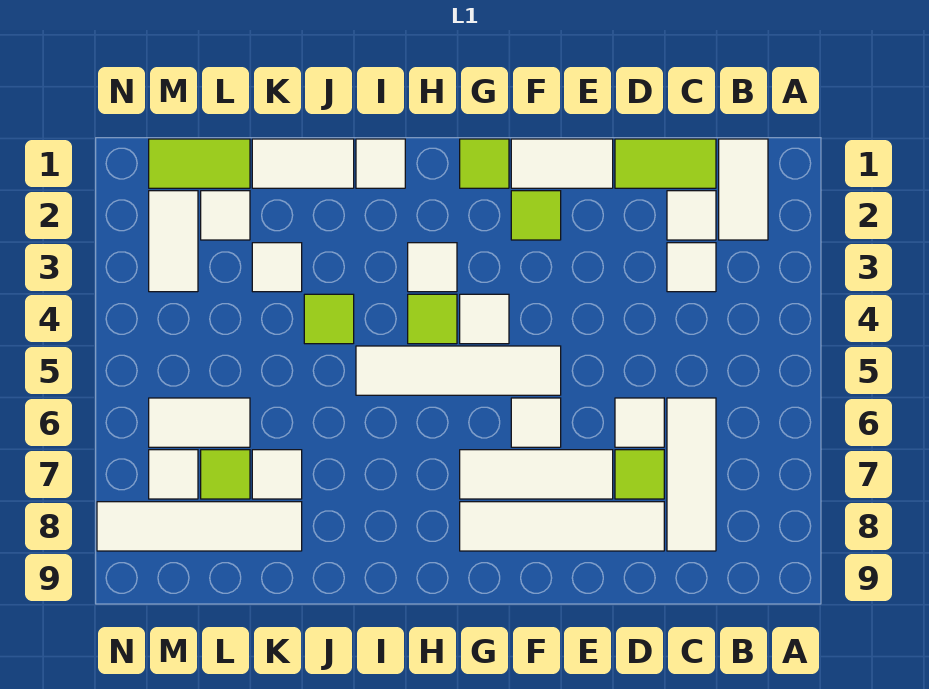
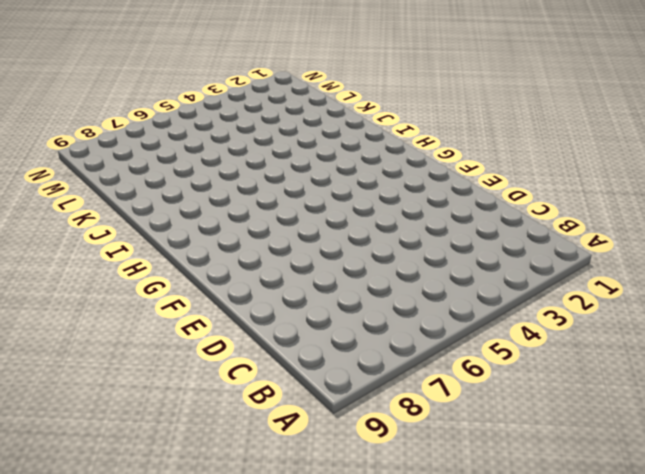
none -> white 1x2 tile [719,139,768,240]
none -> lime 1x2 tile [615,139,716,188]
none -> white 1x1 tile [667,191,716,240]

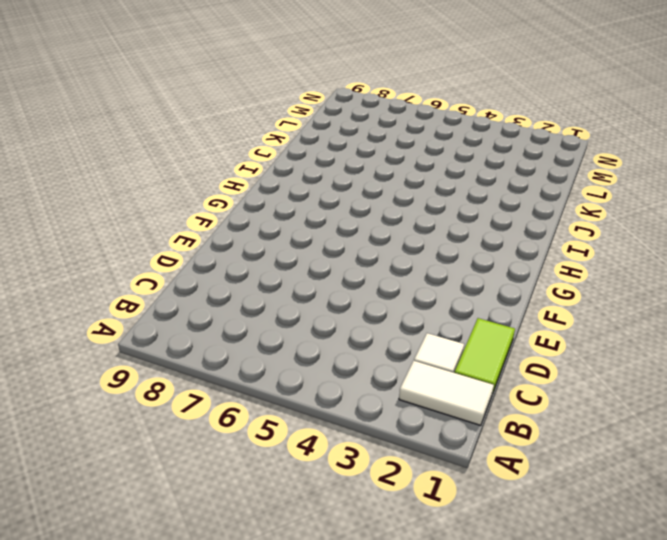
none -> white 1x1 tile [667,243,716,292]
none -> white 1x3 tile [667,398,716,551]
none -> white 1x1 tile [615,398,664,447]

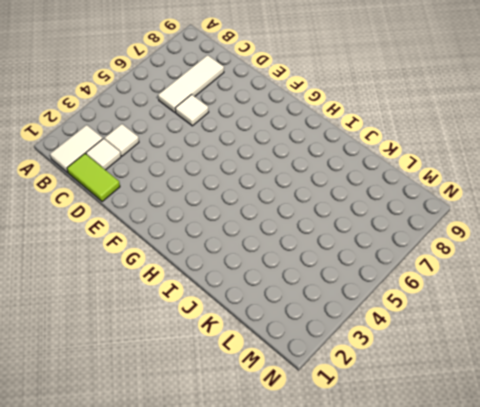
none -> lime 1x1 tile [615,450,664,499]
none -> white 1x4 tile [460,502,664,551]
none -> white 1x2 tile [511,139,613,188]

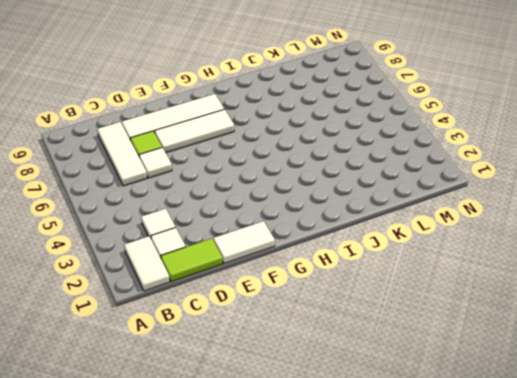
none -> lime 1x1 tile [511,191,561,240]
none -> white 1x4 tile [356,346,561,395]
none -> white 1x1 tile [511,398,561,447]

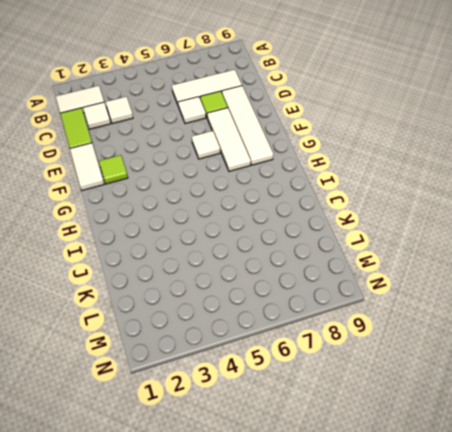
none -> white 1x4 tile [356,346,561,395]
none -> lime 1x1 tile [460,139,509,188]
none -> white 1x1 tile [460,294,509,344]

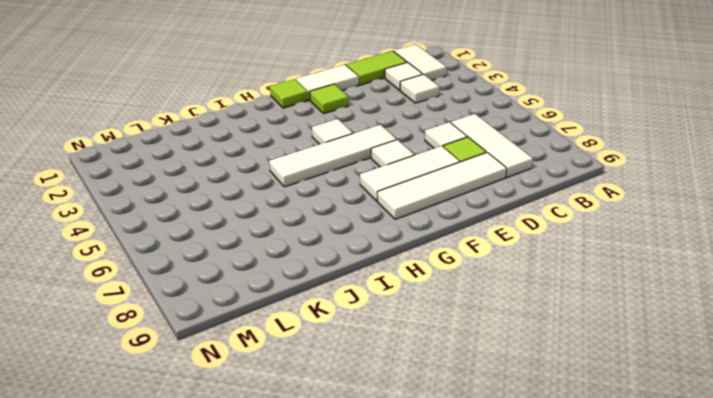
none -> white 1x1 tile [408,243,457,292]
none -> lime 1x1 tile [408,294,457,344]
none -> white 1x1 tile [356,139,405,188]

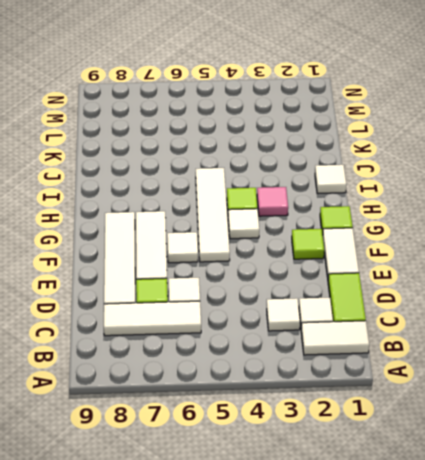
pink 1x1 tile [257,187,288,216] -> white 1x1 tile [408,243,457,292]
none -> white 1x2 tile [252,139,354,188]
none -> lime 1x1 tile [304,294,354,344]
none -> white 1x1 tile [252,243,302,292]

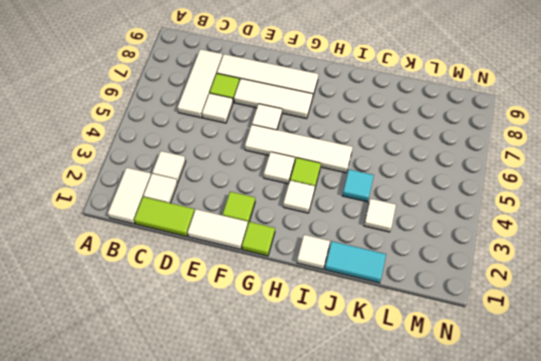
cyan 1x2 tile [325,241,386,283] -> white 1x2 tile [252,139,354,188]
cyan 1x1 tile [343,169,374,202] -> lime 1x1 tile [304,294,354,344]
none -> white 1x1 tile [252,450,302,499]
none -> white 1x4 tile [97,502,302,551]
none -> lime 1x2 tile [149,139,250,188]

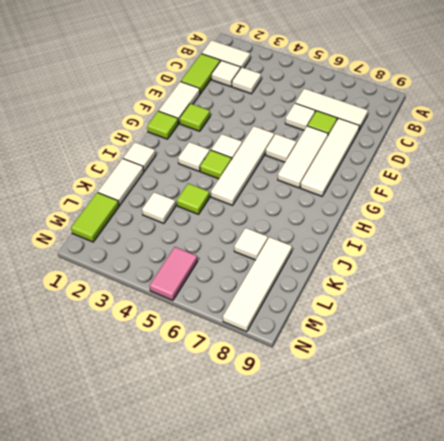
pink 1x2 tile [150,247,197,300] -> none
none -> white 1x1 tile [201,191,250,240]
none -> white 1x2 tile [149,398,250,447]
none -> lime 1x1 tile [201,450,250,499]

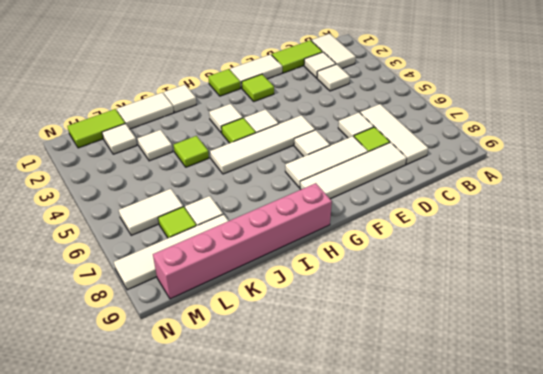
pink 1x6 brick [153,183,332,299] -> none
none -> white 1x2 tile [149,191,198,292]
none -> white 1x1 tile [149,450,198,499]

